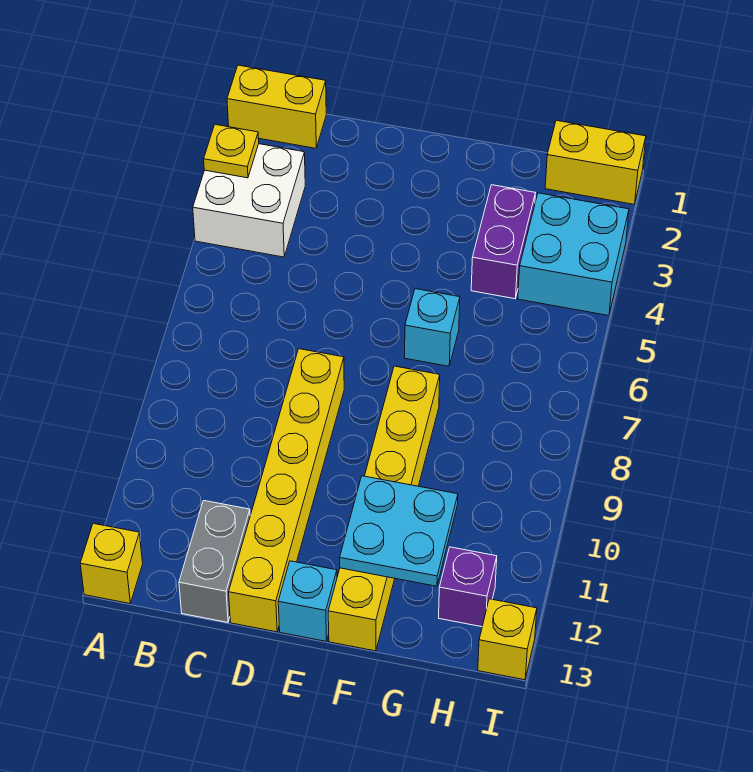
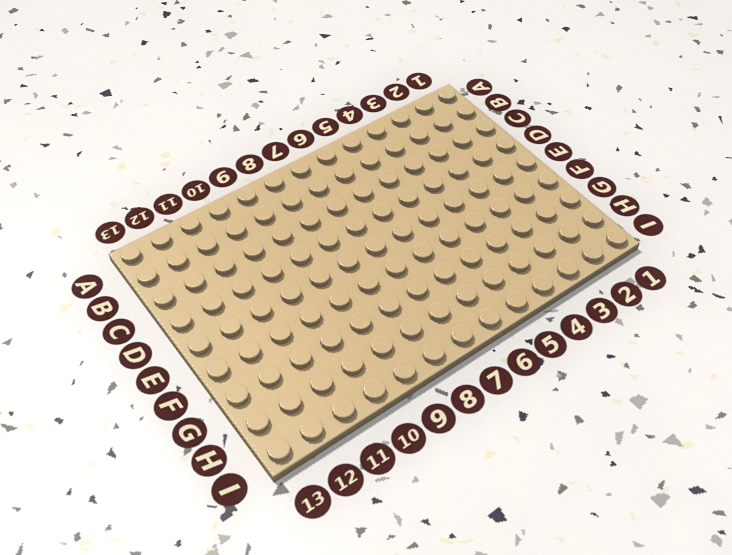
none -> yellow 1x2 brick [227,65,326,148]
none -> white 2x2 brick [193,144,305,257]
none -> yellow 1x1 brick [80,523,143,604]

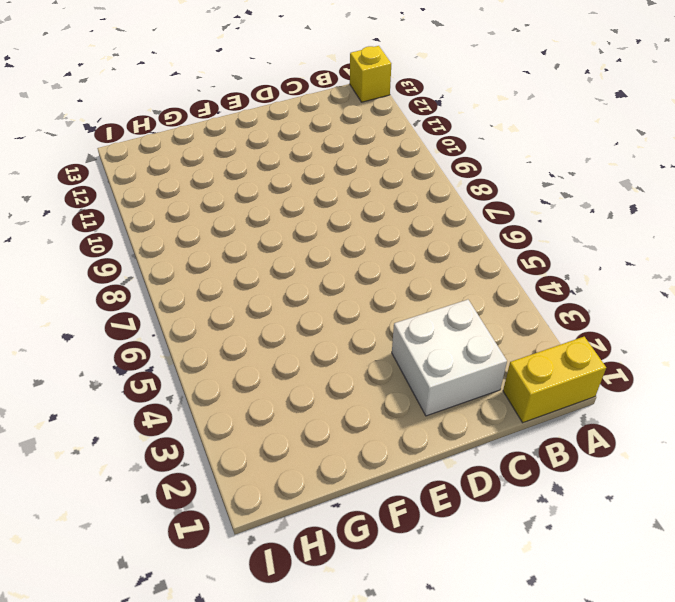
white 2x2 brick [392,300,507,416] -> white 2x2 brick moved to [193,144,305,257]
none -> grey 1x2 brick [179,500,250,622]
none -> yellow 1x6 brick [229,349,344,632]
none -> cyan 1x1 brick [278,561,337,641]

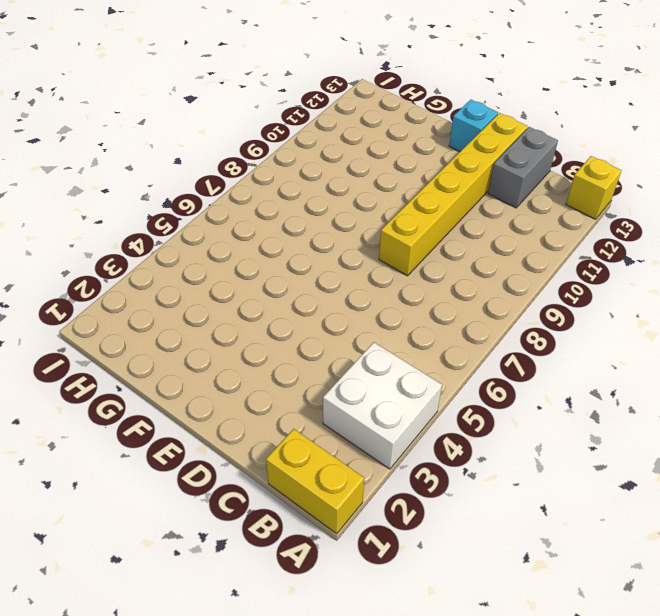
none -> cyan 1x1 brick [405,289,460,366]
none -> yellow 1x6 brick [328,366,440,651]
none -> purple 1x2 brick [471,185,535,299]

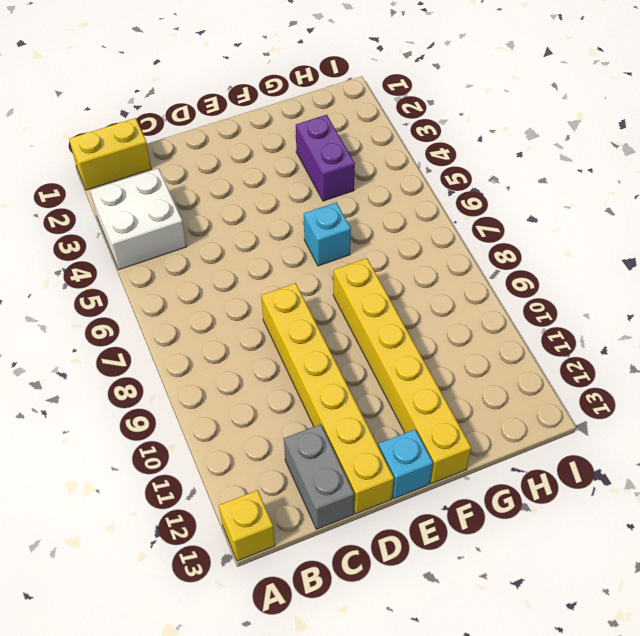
none -> yellow 1x2 brick [545,120,646,204]
none -> cyan 2x2 brick [518,193,629,316]
none -> purple 1x1 brick [439,547,497,627]

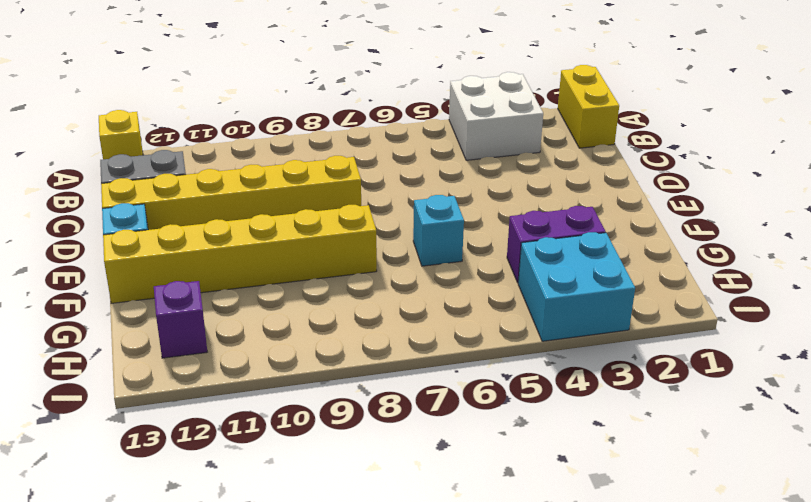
none -> yellow 1x2 brick [545,120,646,204]
none -> yellow 1x1 brick [478,599,537,680]
none -> yellow 1x1 plate [204,124,259,178]

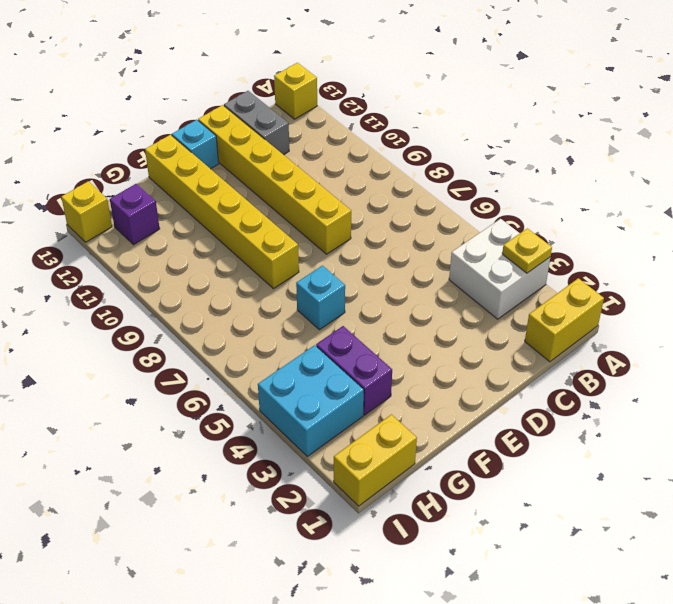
none -> cyan 2x2 plate [340,476,458,586]

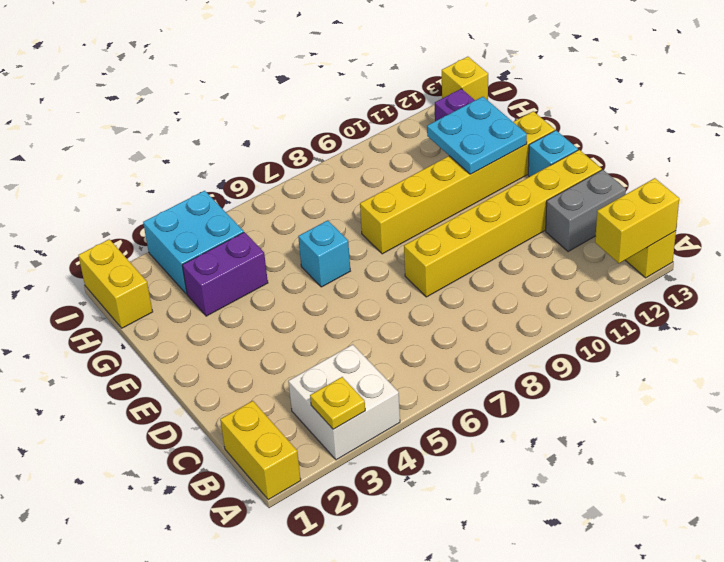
yellow 1x2 brick [595,178,679,263] -> none

